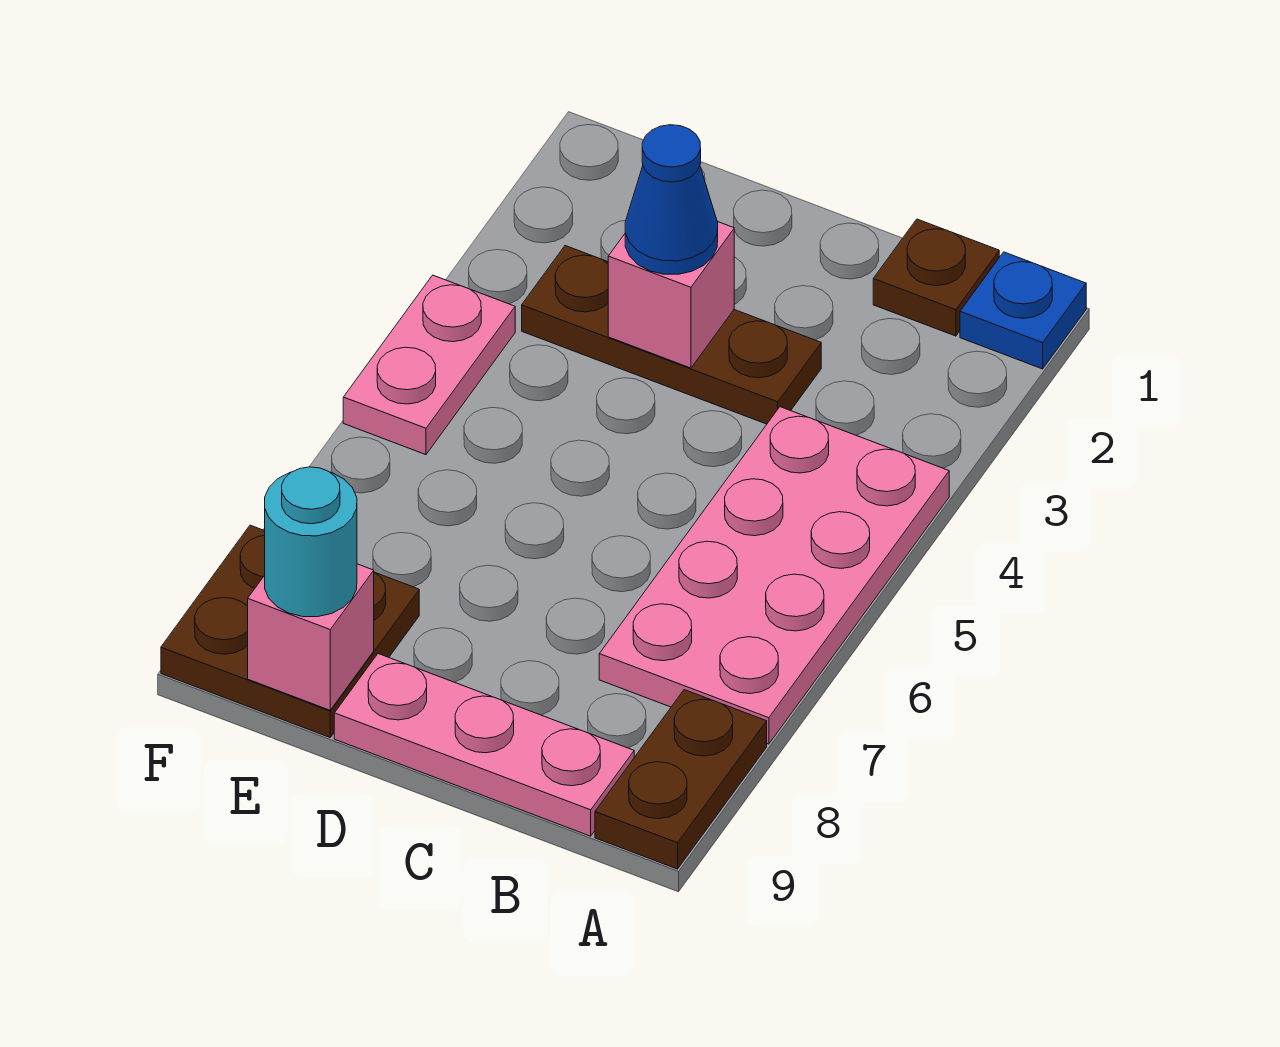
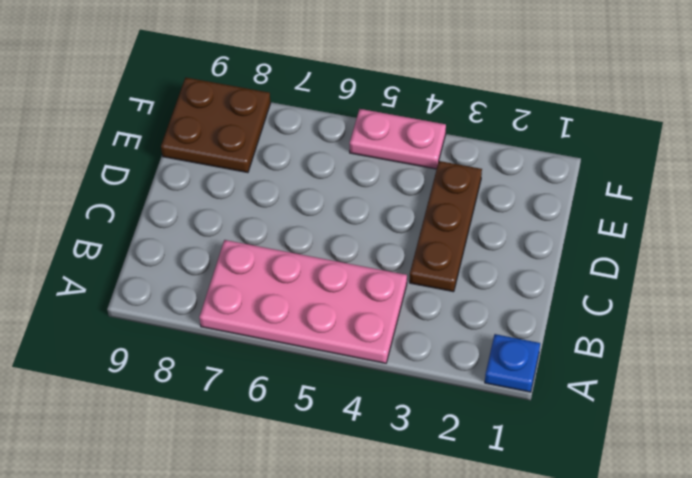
none -> brown 1x2 plate [595,690,767,869]
none -> brown 1x1 plate [873,219,999,336]
none -> pink 1x3 plate [334,654,634,836]

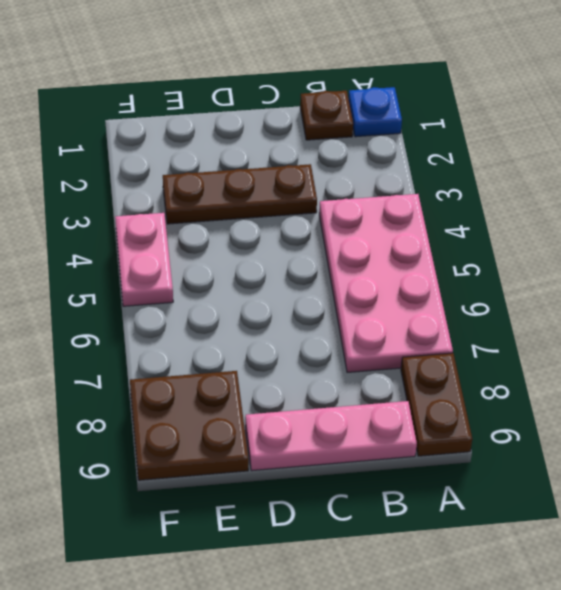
none -> pink 1x1 brick [608,222,734,368]
none -> pink 1x1 brick [248,564,374,710]
none -> blue 1x1 cone [625,125,718,274]

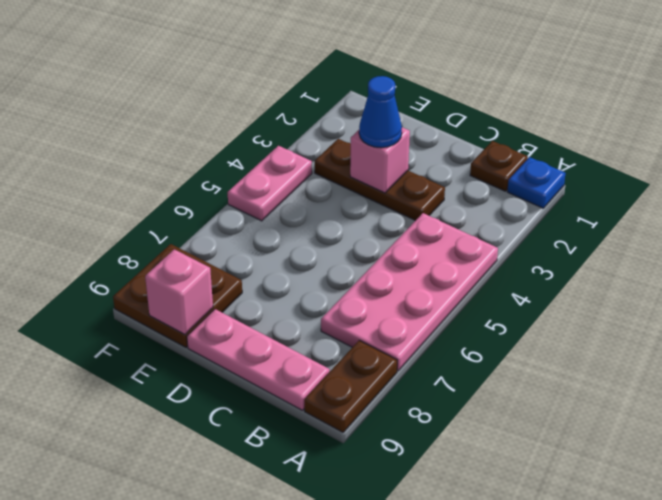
none -> cyan 1x1 round brick [265,467,357,617]

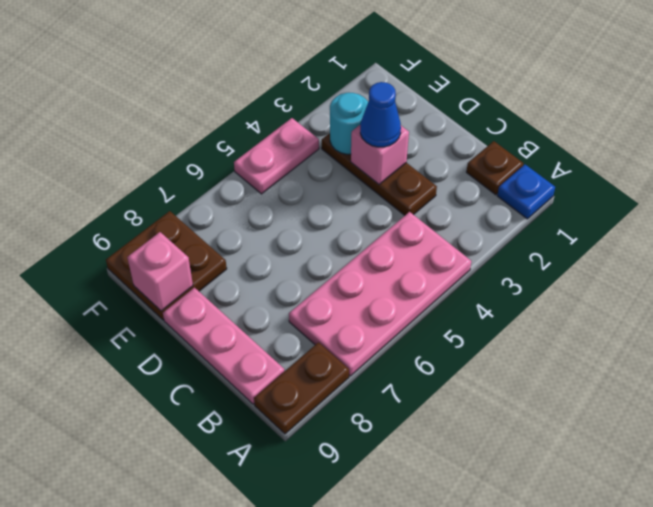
cyan 1x1 round brick [330,93,368,154] -> cyan 1x1 round brick moved to [265,467,357,617]

